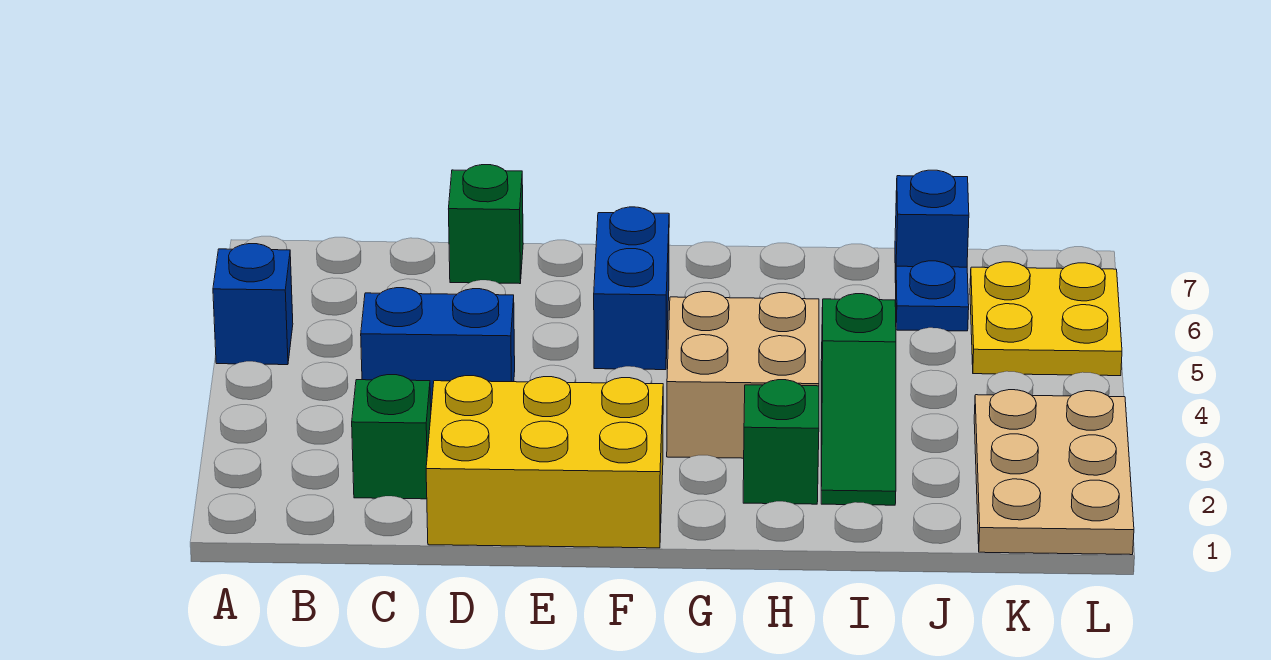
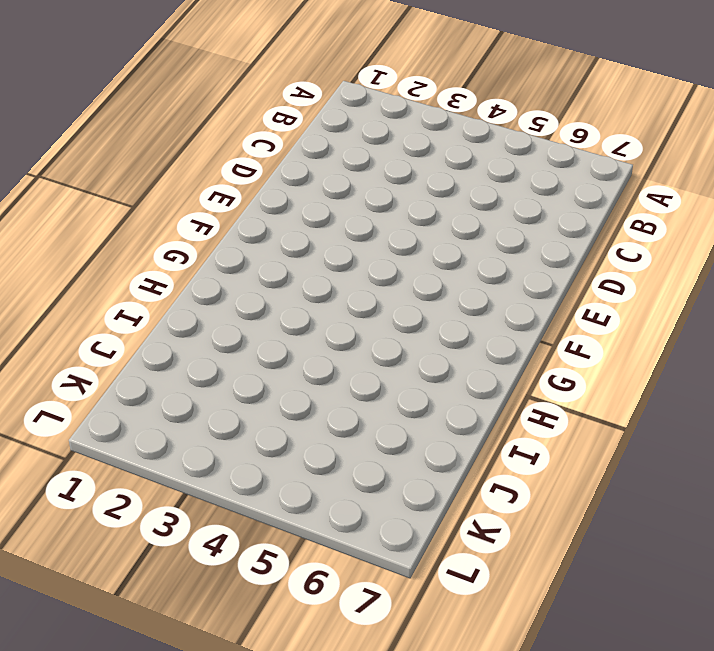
none -> blue 1x1 brick [213,244,293,365]
none -> green 1x1 brick [352,375,431,499]
none -> blue 1x2 brick [361,288,515,407]

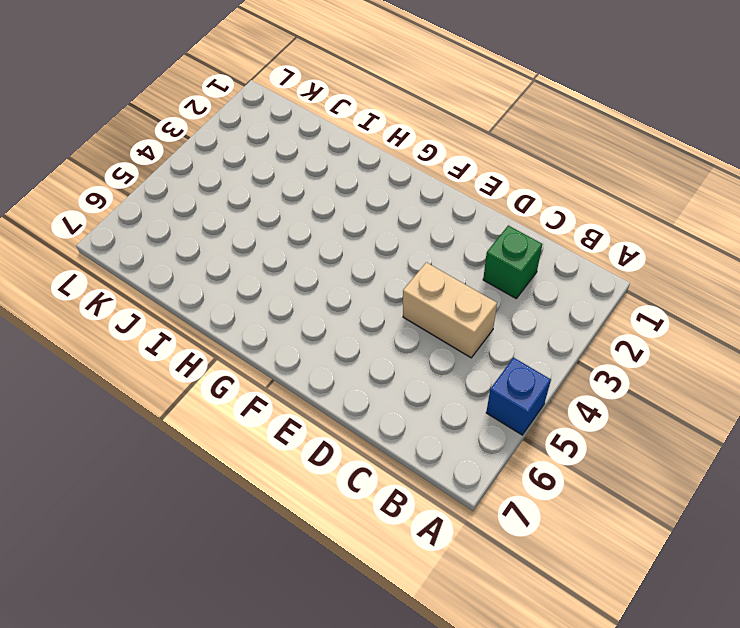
tan 1x2 brick [403,262,497,358] -> blue 1x2 brick [361,288,515,407]
none -> yellow 2x3 brick [426,376,663,548]
none -> green 1x1 brick [449,165,523,284]
none -> blue 1x2 brick [594,207,669,370]

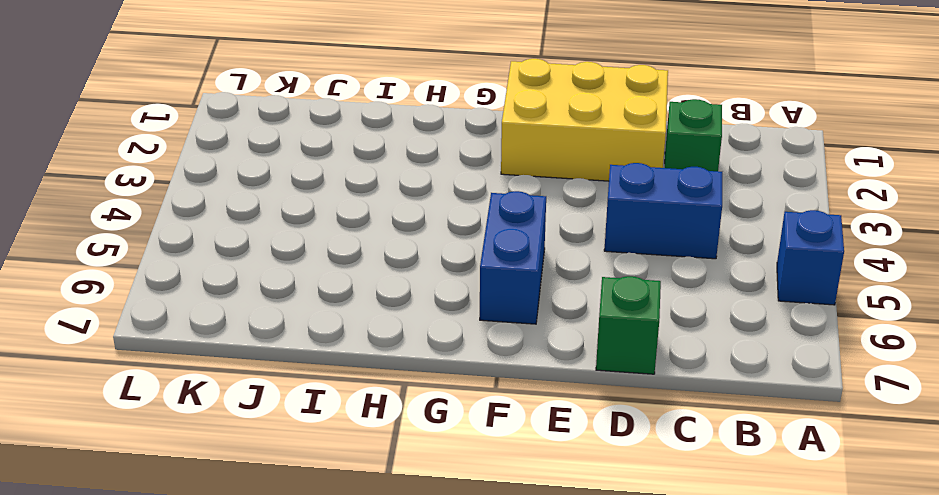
none -> tan 2x2 brick [667,292,819,458]
none -> green 1x1 brick [743,380,819,504]
none -> green 1x3 slope [821,294,896,505]

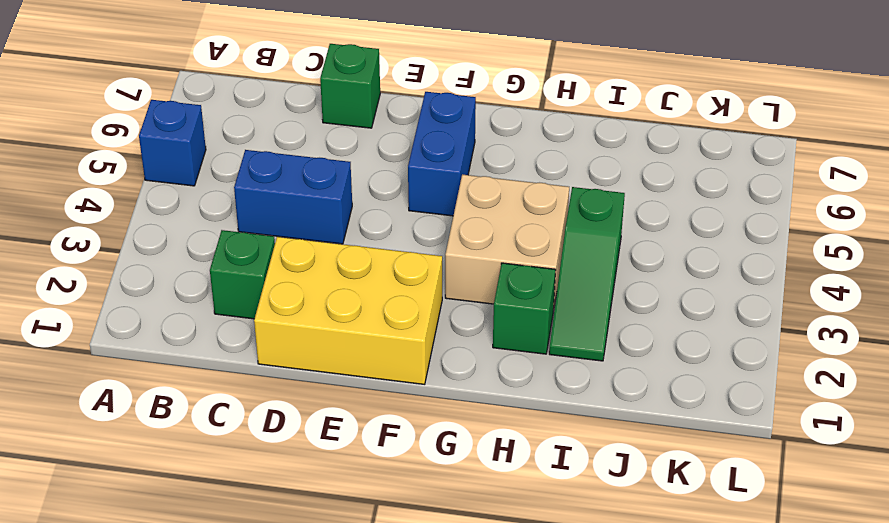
none -> blue 1x1 plate [896,261,969,331]
none -> blue 1x1 brick [895,170,969,283]
none -> tan 2x3 plate [974,390,1134,555]

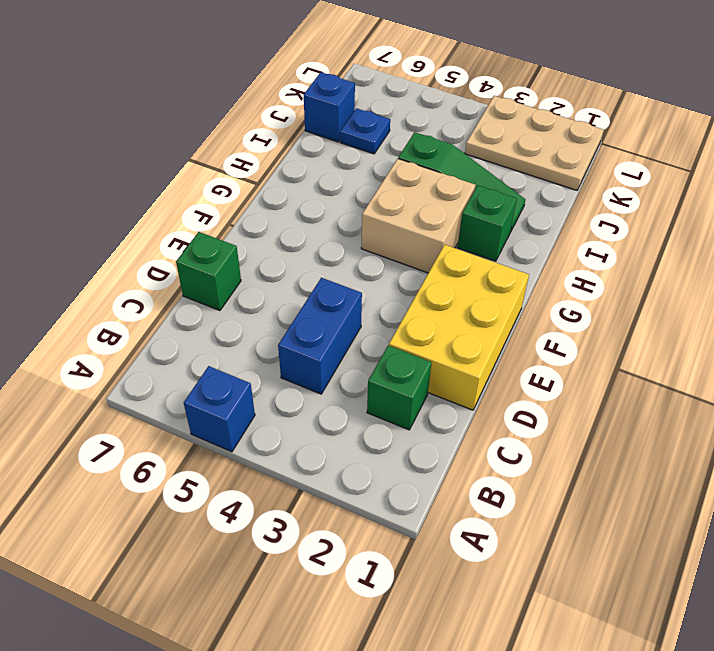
none -> blue 1x2 brick [594,207,669,370]
none -> yellow 2x2 plate [970,262,1122,376]

